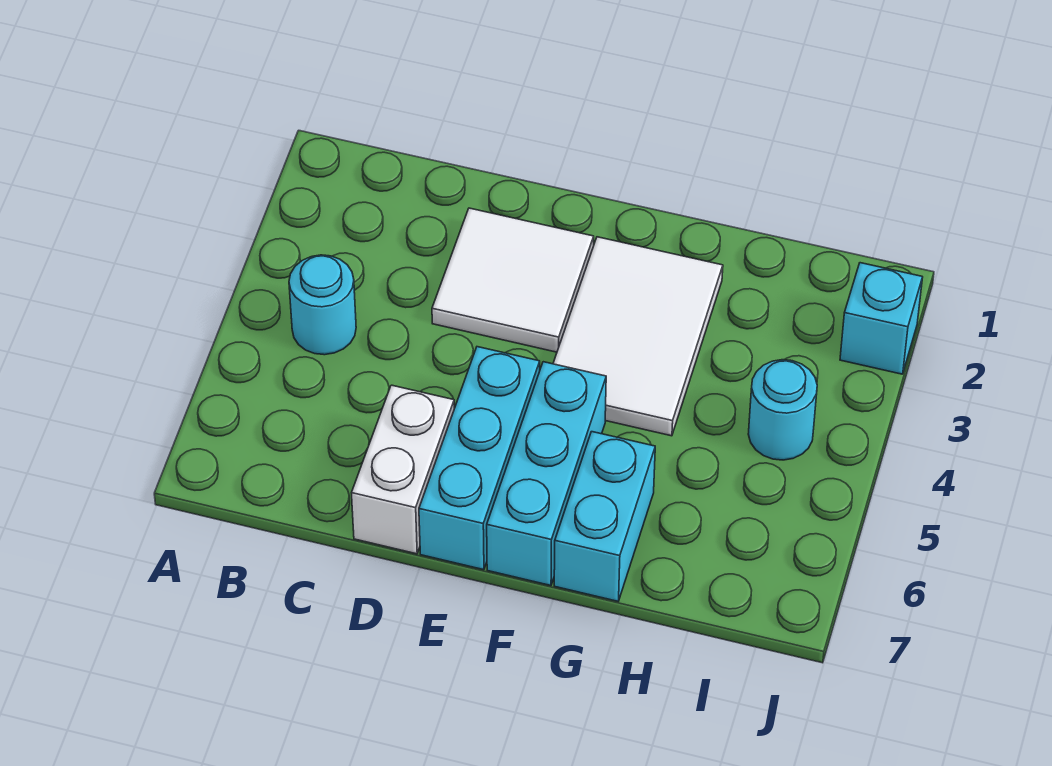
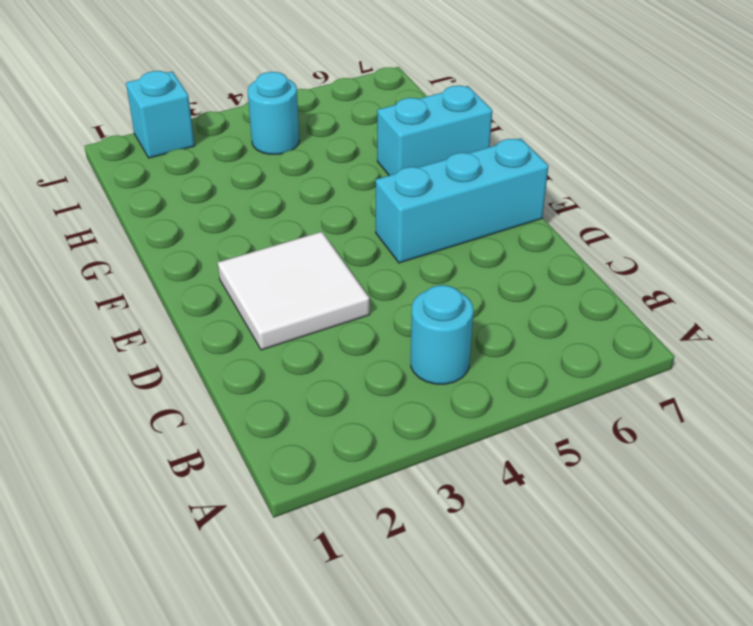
none -> white 1x2 brick [352,385,454,554]
none -> white 2x3 tile [553,237,723,436]

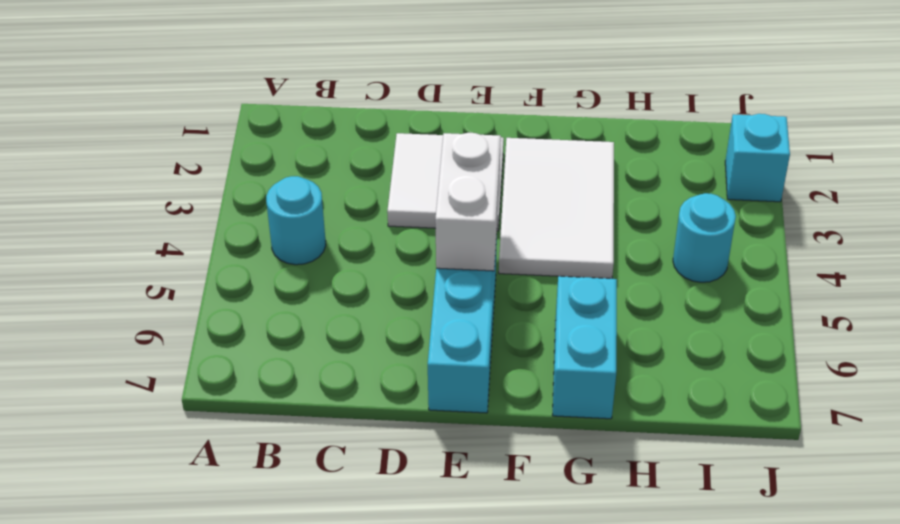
white 1x2 brick [435,133,501,271] -> white 1x2 brick moved to [352,385,454,554]
none -> cyan 1x3 brick [487,362,606,586]

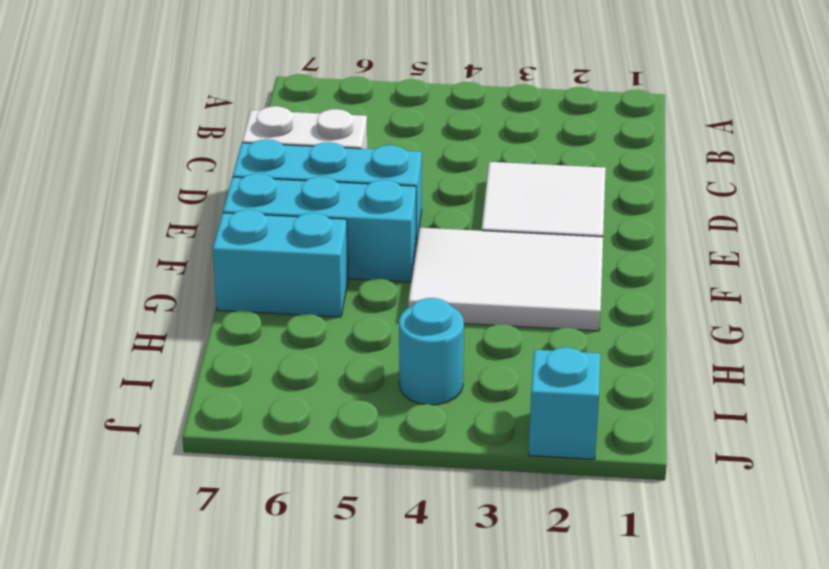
none -> cyan 1x1 round brick [289,255,356,355]

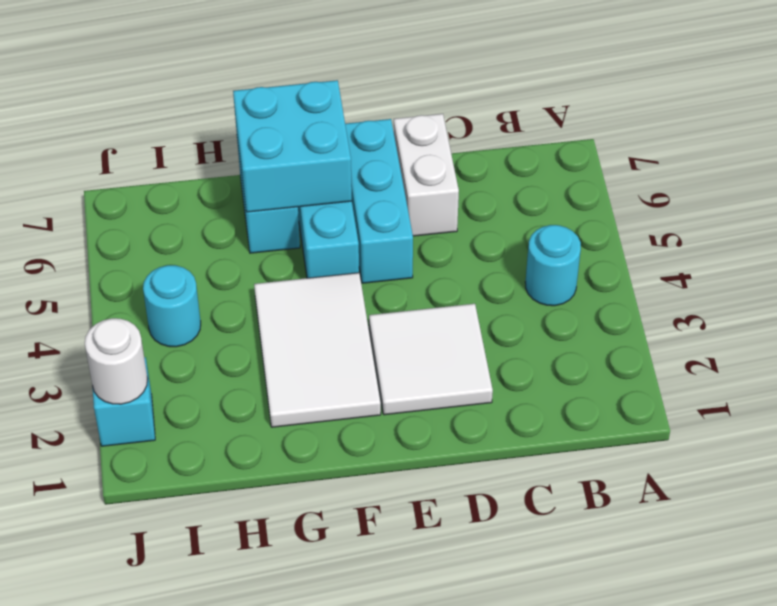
cyan 2x2 brick [233,80,352,212] -> none
white 1x1 round brick [85,318,148,404] -> none

